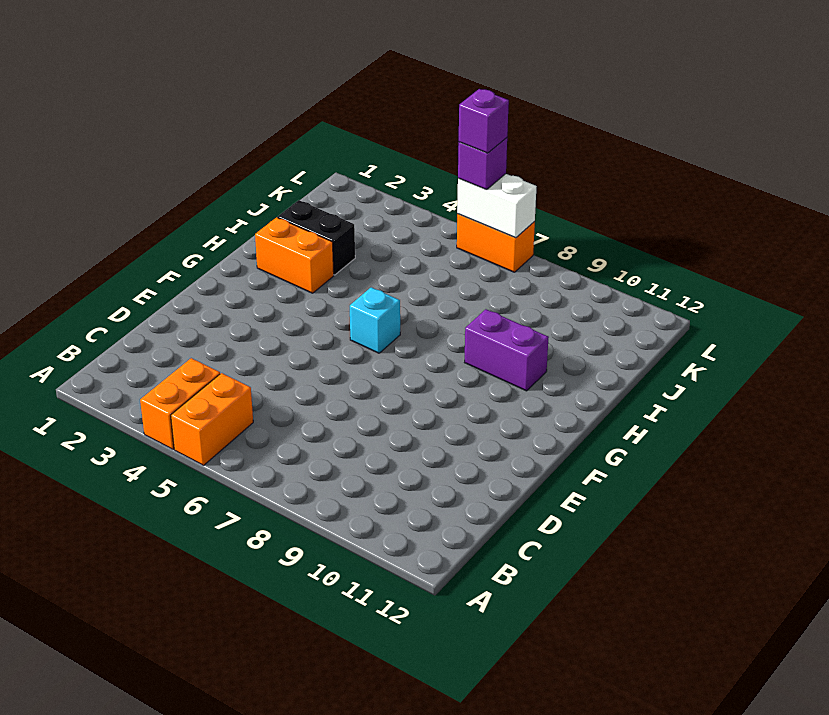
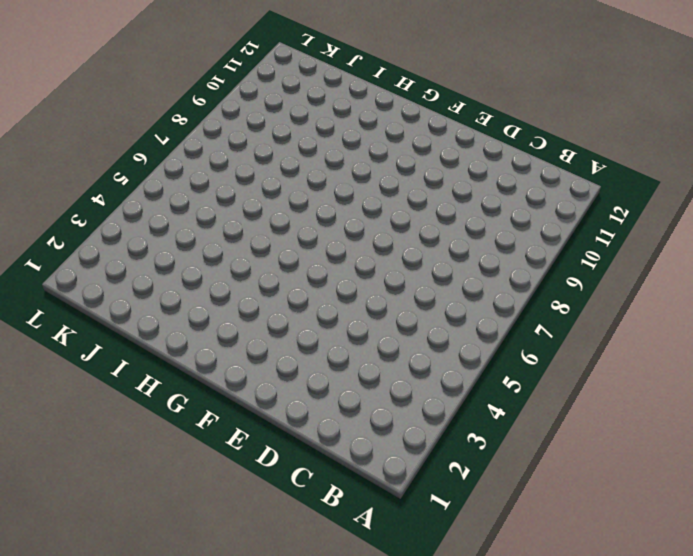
none -> orange 1x2 brick [140,358,220,449]
none -> orange 1x2 brick [171,373,253,465]

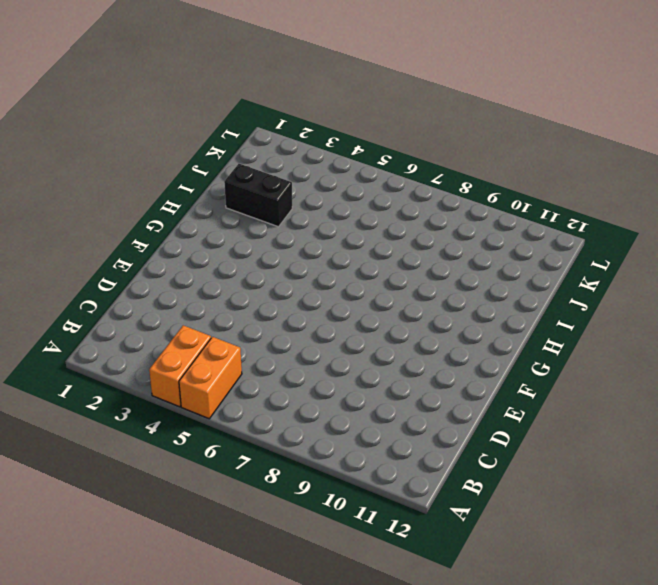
none -> cyan 1x1 brick [350,287,400,353]
none -> orange 1x2 brick [255,217,334,293]

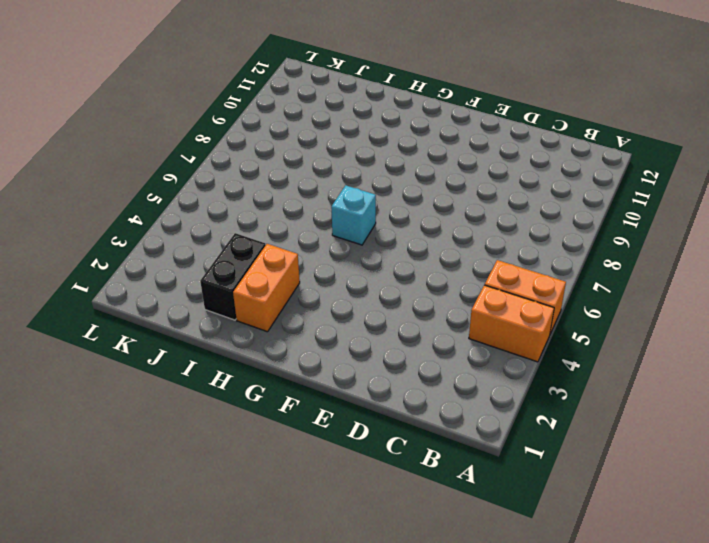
none -> purple 1x2 brick [465,309,549,391]
none -> orange 1x2 brick [457,214,535,272]

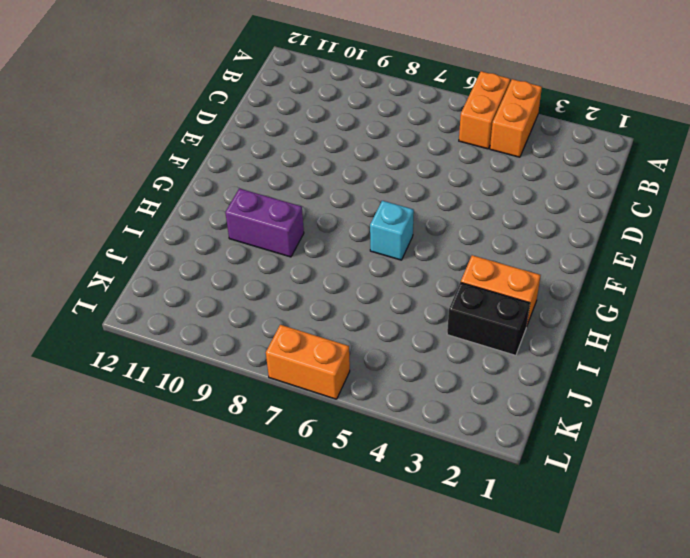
none -> white 1x2 brick [457,174,537,238]
none -> purple 1x1 brick [458,138,507,190]

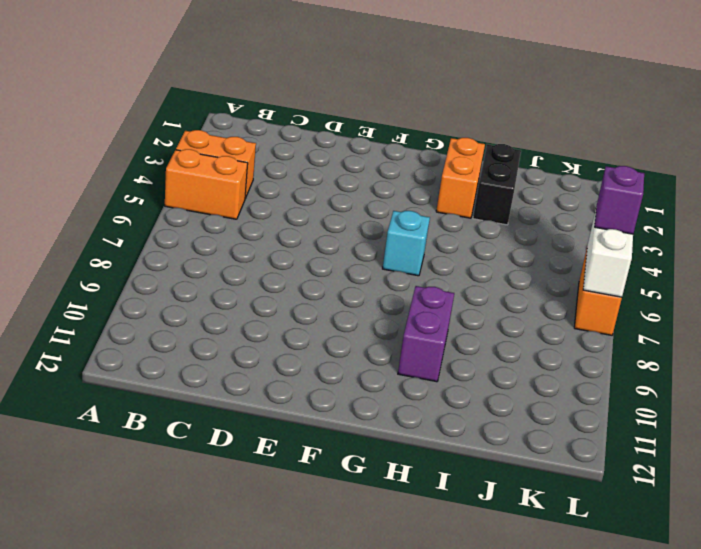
none -> purple 1x1 brick [459,89,509,153]

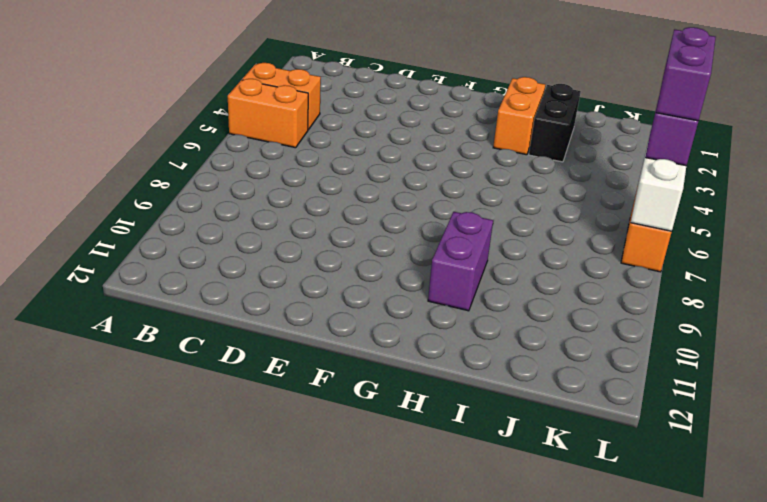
purple 1x2 brick [656,27,716,121] -> purple 1x1 brick [459,89,509,153]
none -> cyan 1x1 brick [350,287,400,353]

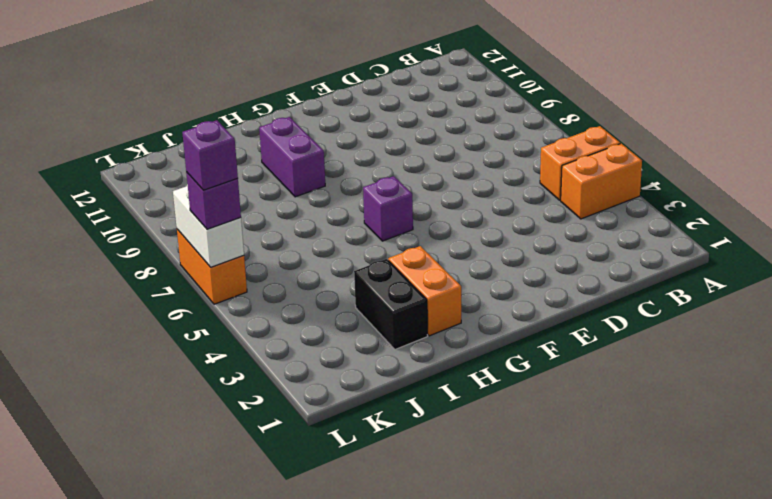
purple 1x1 brick [363,176,413,241] -> cyan 1x1 brick [350,287,400,353]

